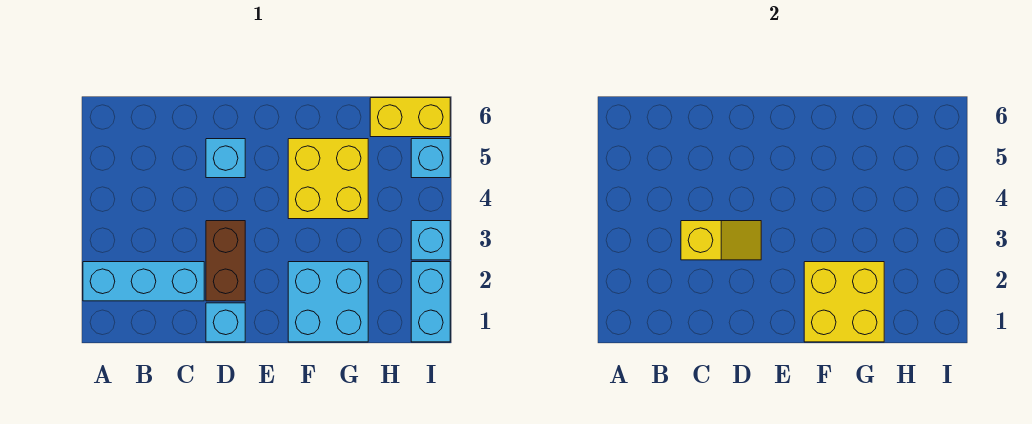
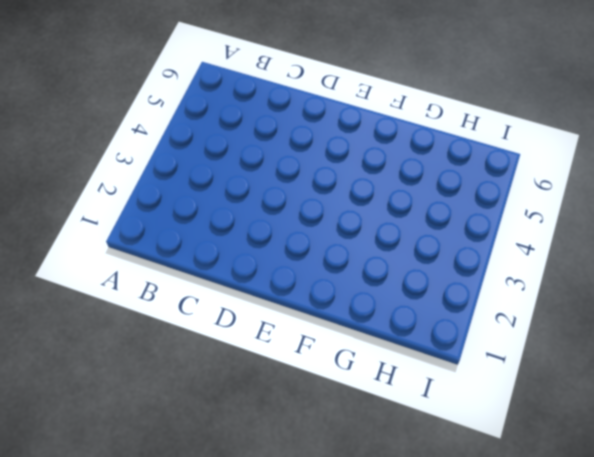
none -> cyan 1x3 brick [83,262,204,301]
none -> cyan 1x1 brick [206,303,245,342]
none -> brown 1x2 brick [206,221,245,301]

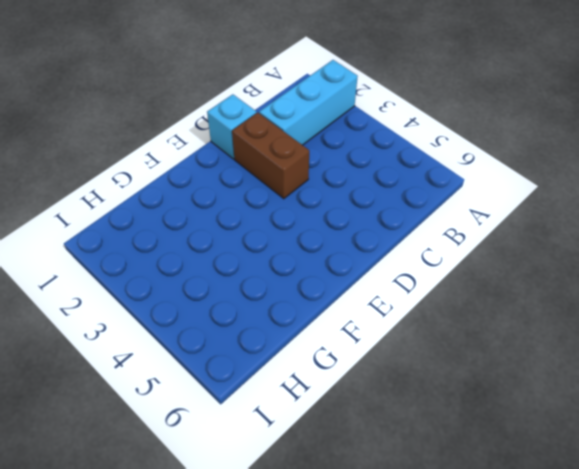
none -> cyan 1x1 brick [206,139,245,178]
none -> cyan 2x2 brick [288,262,368,342]
none -> yellow 2x2 brick [288,139,368,219]

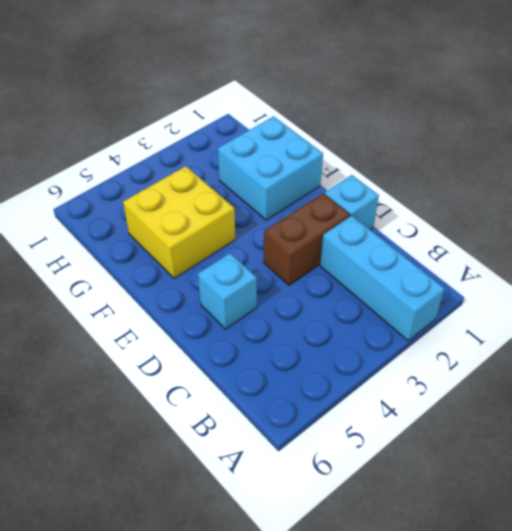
none -> yellow 1x2 brick [370,98,450,137]
none -> cyan 1x2 brick [411,262,450,342]
none -> cyan 1x1 brick [411,221,450,260]

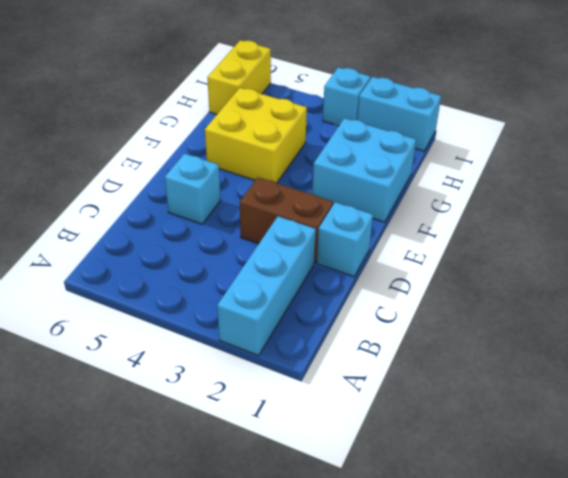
none -> cyan 1x1 brick [411,139,450,178]
none -> yellow 1x2 slope [681,221,761,260]
none -> yellow 2x2 brick [804,262,884,342]

